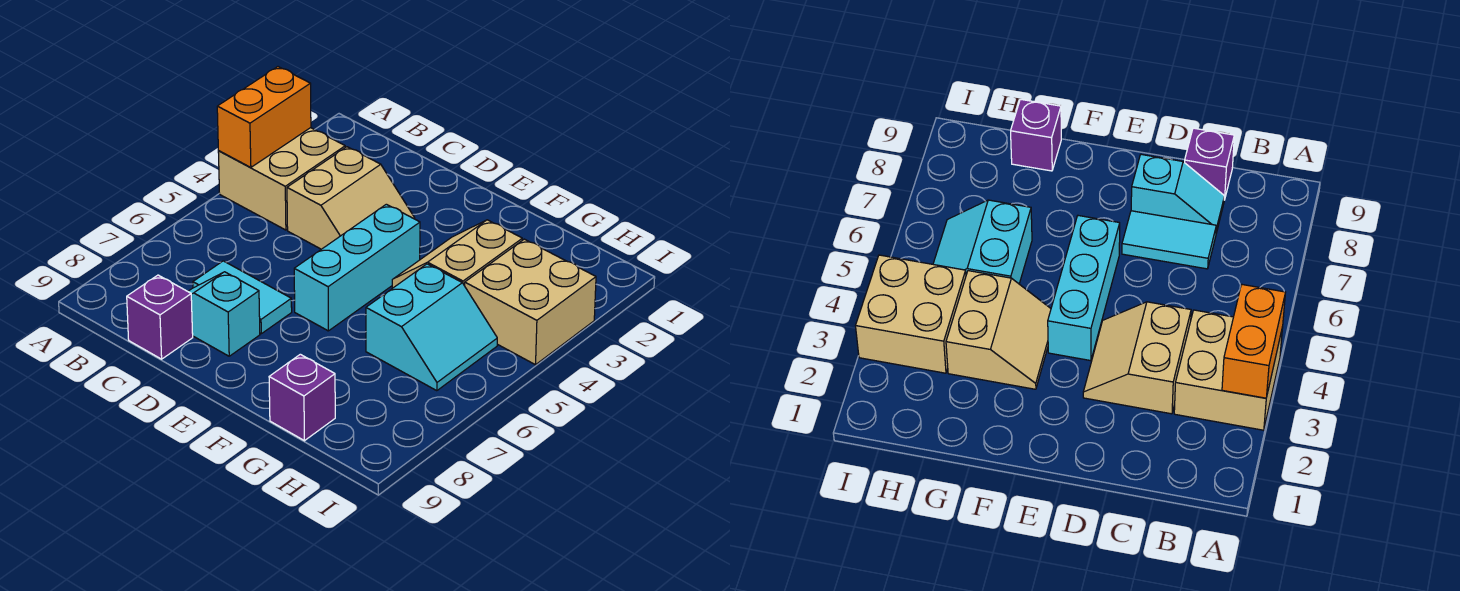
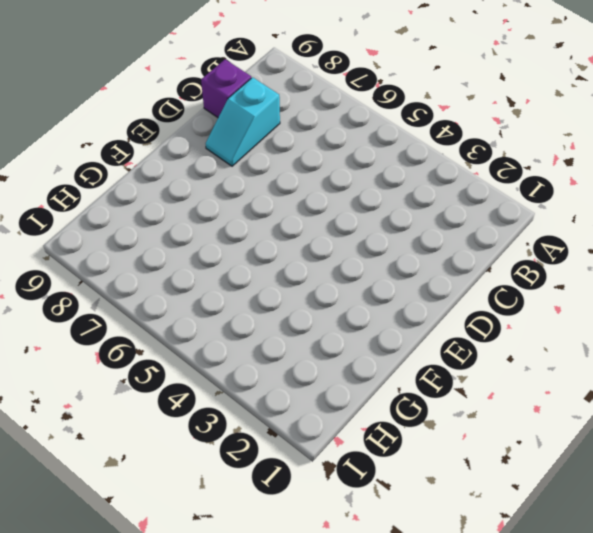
cyan 1x2 slope [206,77,280,166] -> cyan 1x2 slope turned to [188,272,260,356]
none -> tan 2x2 brick [218,128,345,230]
none -> tan 2x2 slope [287,147,415,249]

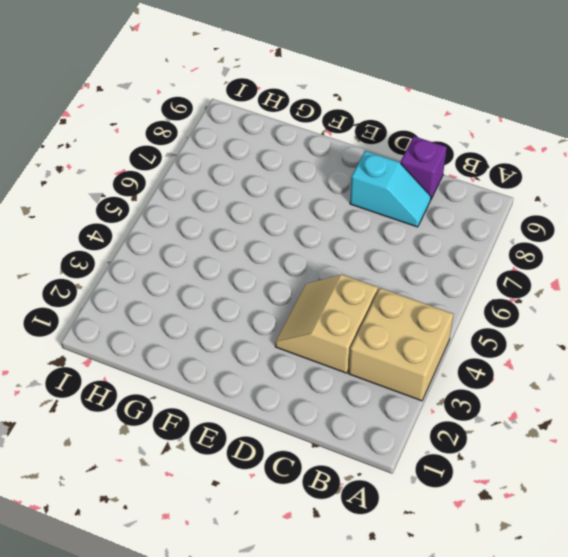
none -> cyan 1x2 tile [193,261,292,334]
none -> cyan 1x3 brick [294,204,420,331]

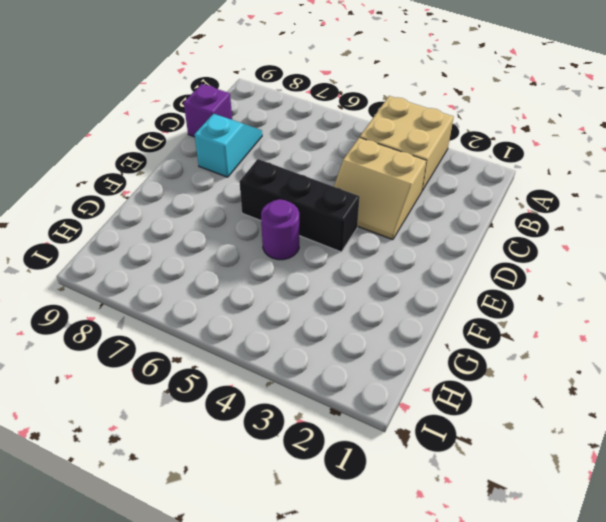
black 1x3 brick [239,159,360,252] -> cyan 1x3 brick [294,204,420,331]
purple 1x1 round brick [261,199,299,260] -> none
none -> cyan 1x2 tile [193,261,292,334]
none -> tan 2x2 slope [392,220,522,288]

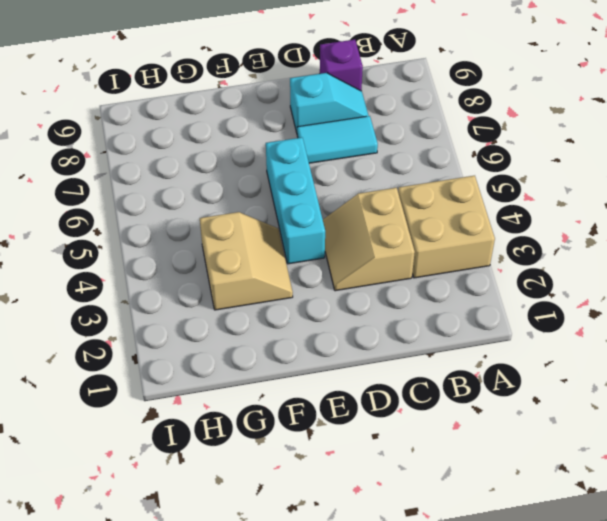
none -> cyan 2x2 slope [366,264,497,391]
none -> purple 1x1 brick [269,354,335,441]

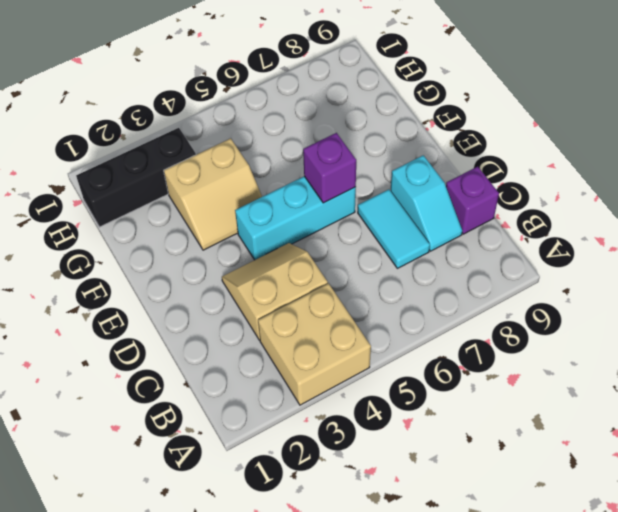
purple 1x1 brick [303,133,356,203] -> purple 1x1 brick moved to [269,354,335,441]
black 1x3 brick [76,128,196,227] -> tan 2x2 brick [465,239,596,365]
none -> cyan 2x2 slope [366,264,497,391]
none -> orange 1x2 brick [217,67,311,167]

